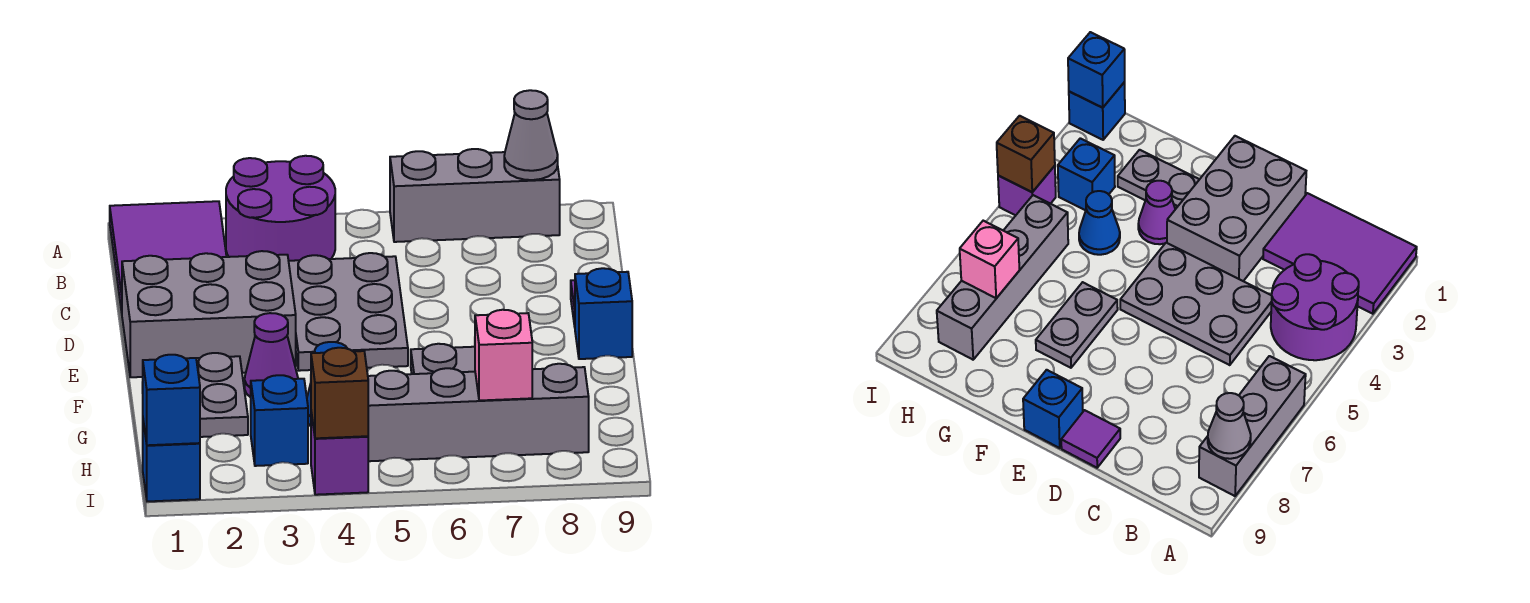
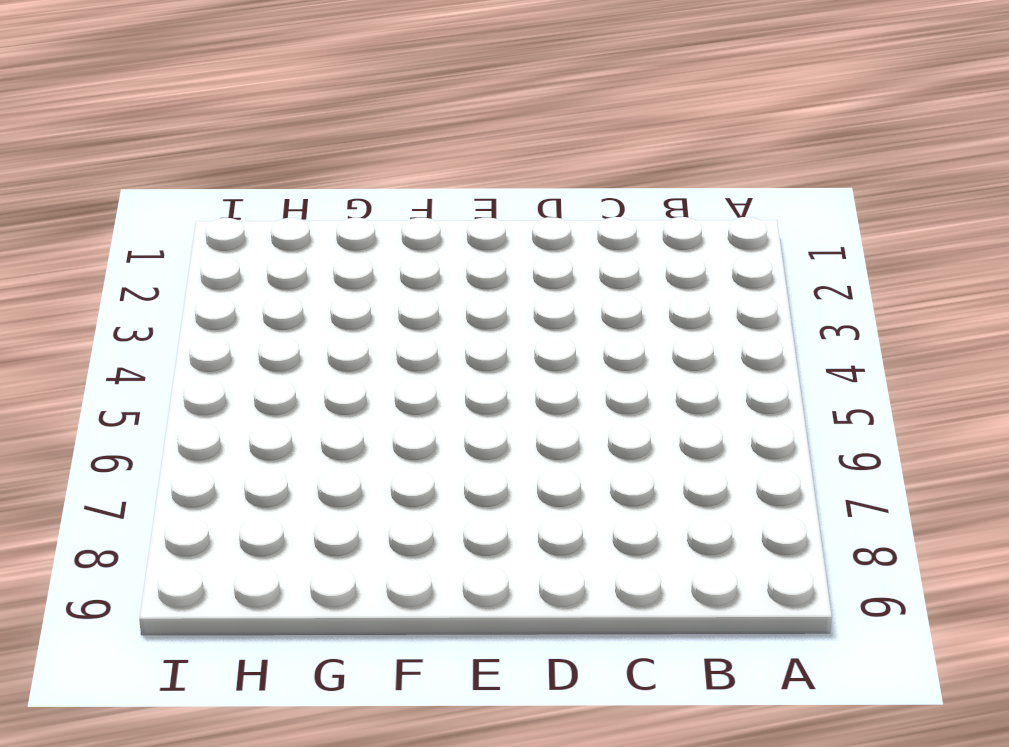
none -> purple 2x3 tile [110,201,227,313]
none -> purple 2x2 round brick [226,156,335,261]
none -> grey 1x3 brick [390,149,560,242]

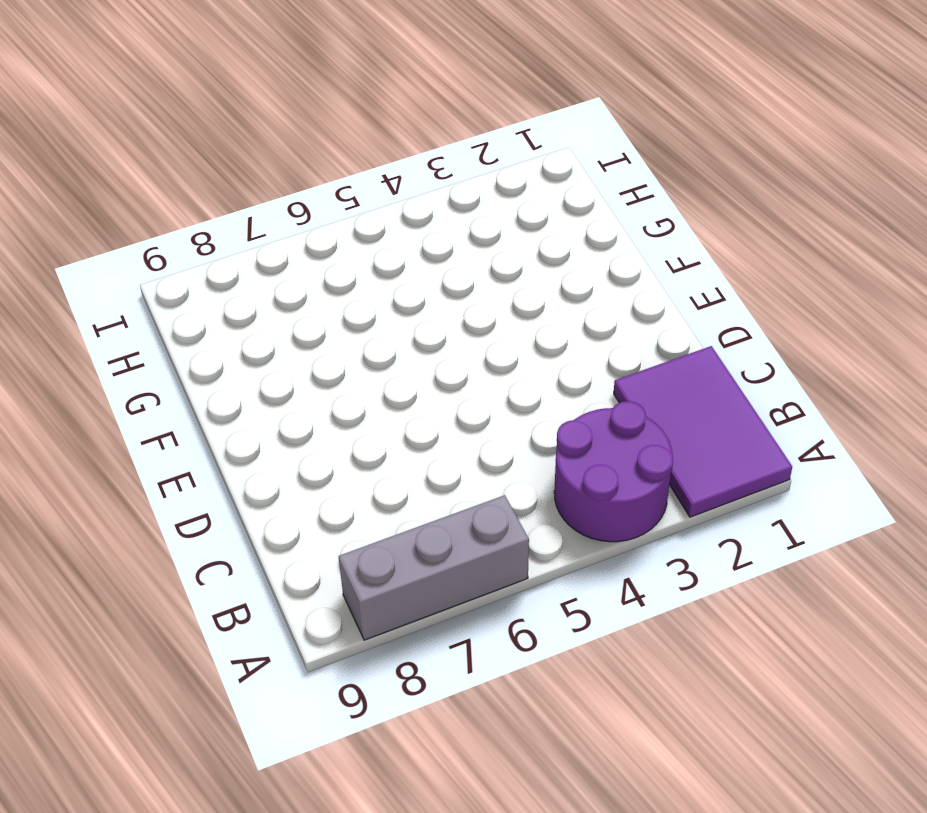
none -> grey 2x3 plate [289,253,408,371]
none -> grey 2x3 brick [122,251,296,377]
none -> purple 1x1 tile [1061,410,1120,468]

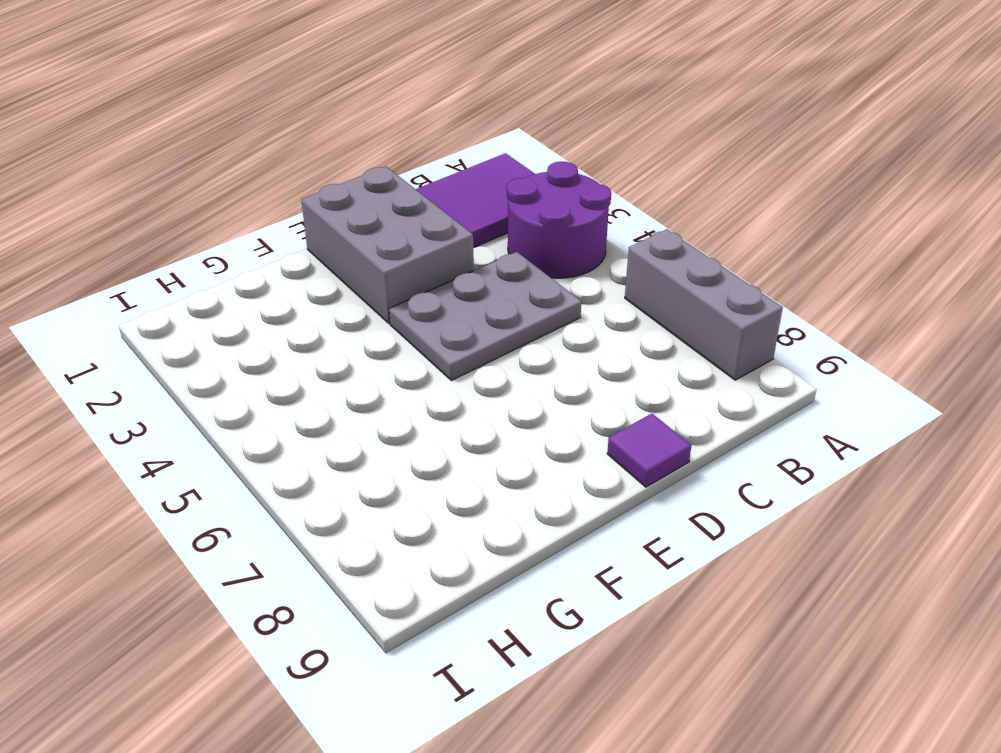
none -> blue 1x1 brick [575,268,632,359]
none -> grey 1x2 plate [196,353,248,437]
none -> purple 1x1 cone [245,313,298,397]

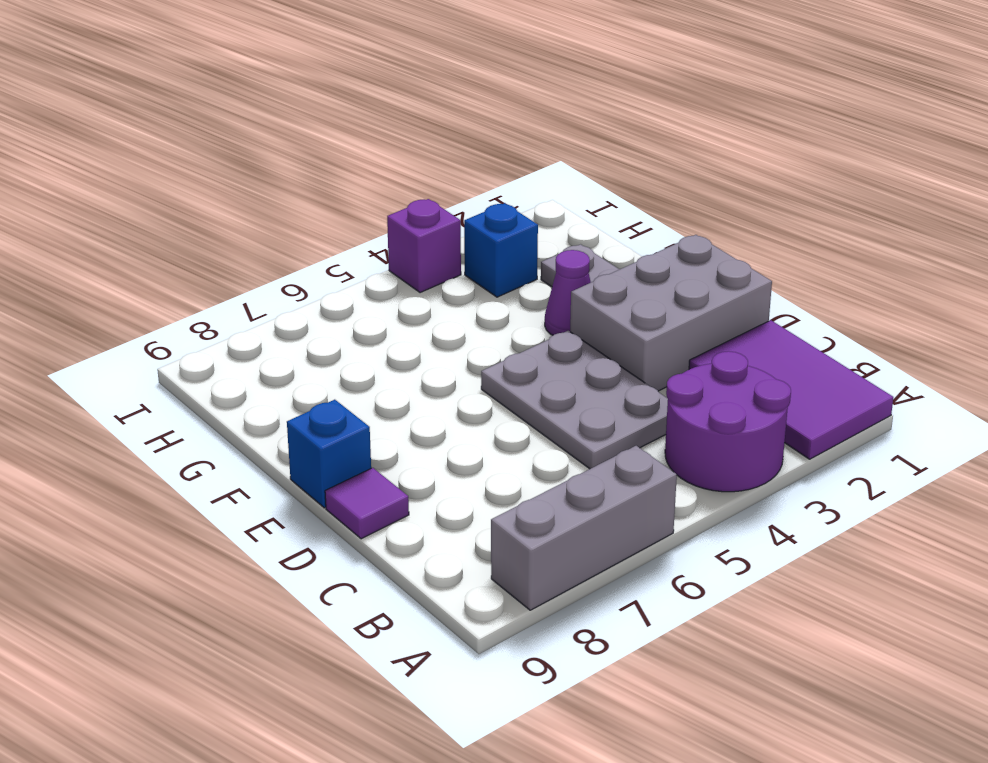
none -> grey 1x2 plate [411,344,475,374]
none -> blue 1x1 cone [1079,191,1120,255]
none -> grey 1x4 brick [368,364,589,461]

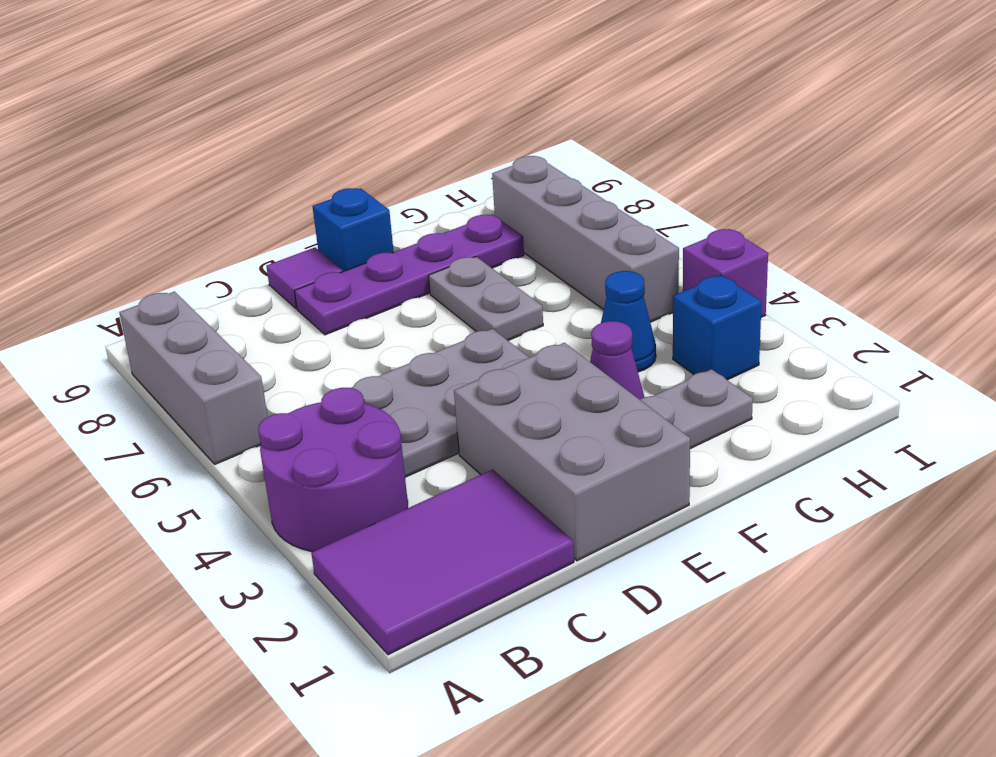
purple 1x4 plate [295,214,524,335] -> none
none -> blue 1x1 brick [143,421,200,501]
none -> grey 1x1 cone [504,90,558,180]
none -> pink 1x1 brick [475,310,532,401]

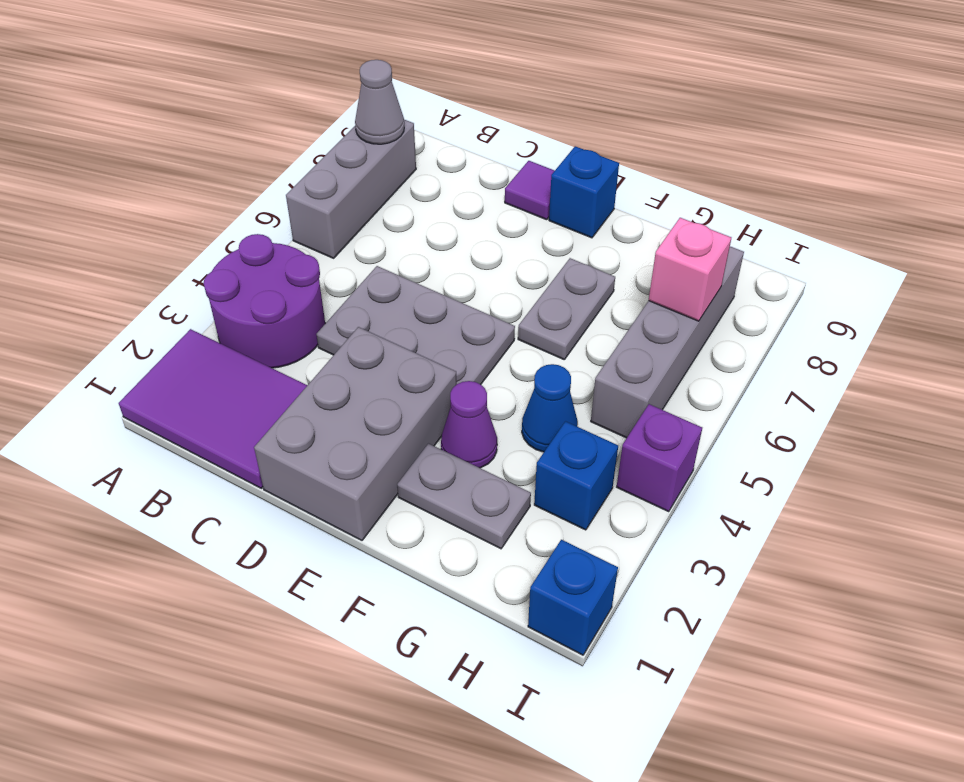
none -> blue 1x1 brick [143,355,200,445]
none -> brown 1x1 brick [311,348,368,438]

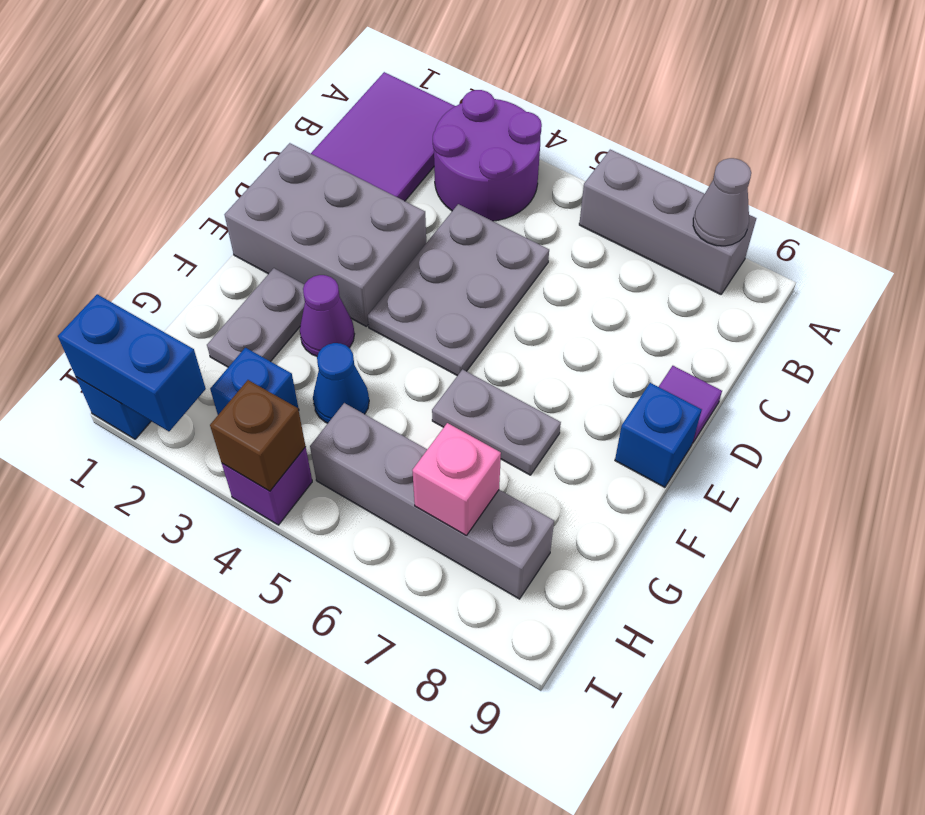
blue 1x2 brick [58,294,206,431] -> blue 1x1 brick [143,355,200,445]

